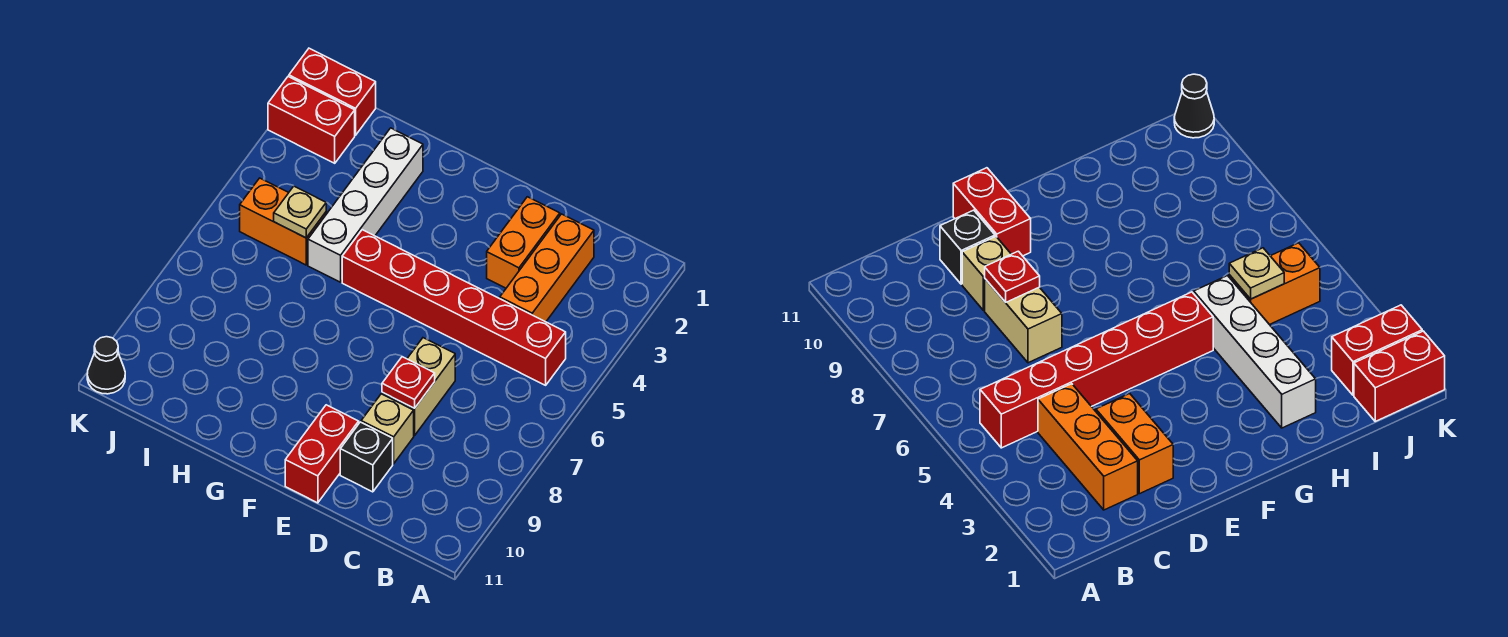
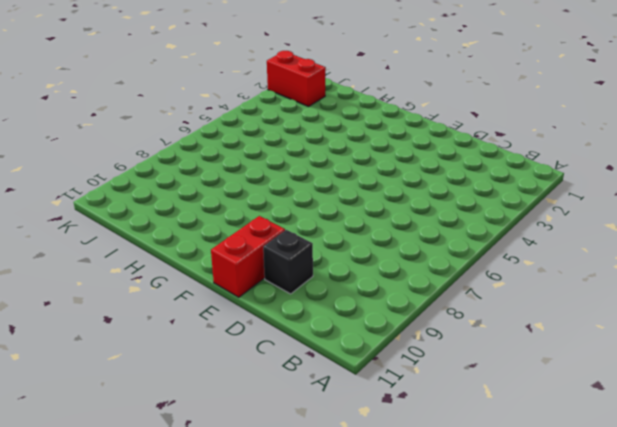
none -> red 1x6 brick [342,230,566,385]
none -> orange 1x3 brick [500,214,594,322]
none -> orange 1x2 brick [487,197,560,288]

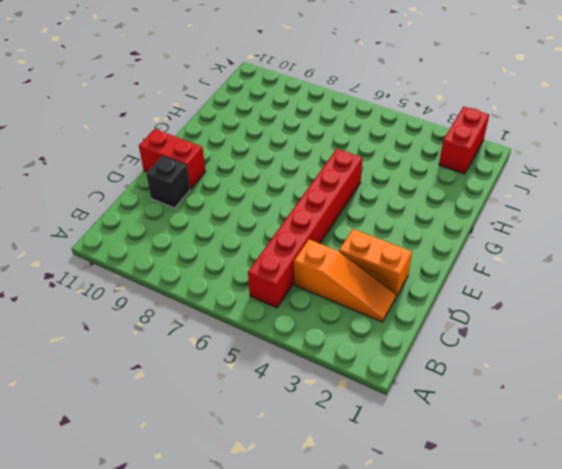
orange 1x3 slope [294,239,396,322] -> orange 1x3 brick [500,214,594,322]
none -> tan 1x2 brick [382,338,455,435]
none -> tan 1x1 brick [361,394,414,464]
none -> white 1x4 brick [308,128,423,282]

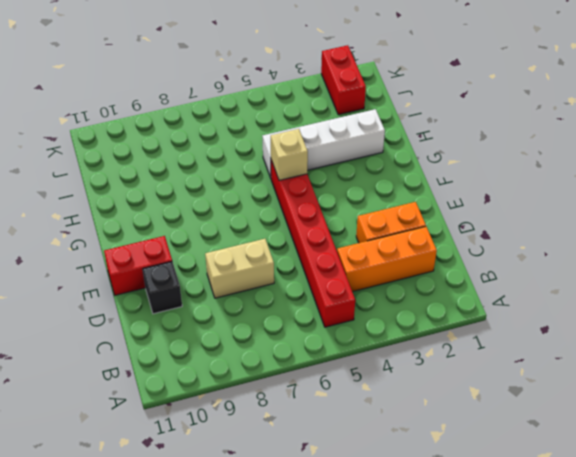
tan 1x1 brick [271,129,308,180] -> tan 1x1 brick moved to [361,394,414,464]
none -> orange 1x2 brick [240,178,326,265]
none -> red 1x2 brick [289,48,376,135]
none -> black 1x1 cone [87,337,125,394]

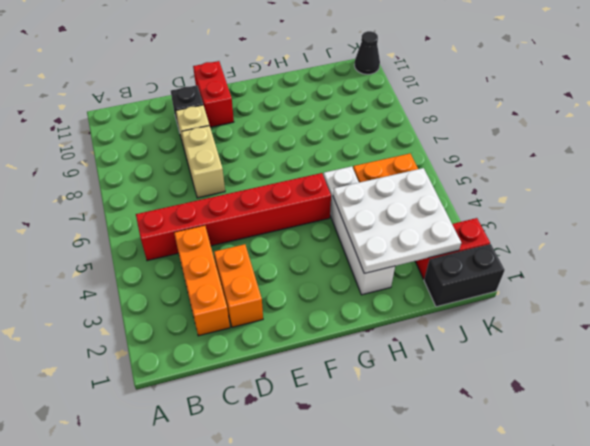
white 3x3 plate [333,168,461,273] -> none
black 1x2 brick [424,244,505,307] -> red 1x2 brick [289,48,376,135]
none -> red 1x1 plate [382,357,435,408]
none -> tan 1x1 plate [274,186,326,238]

